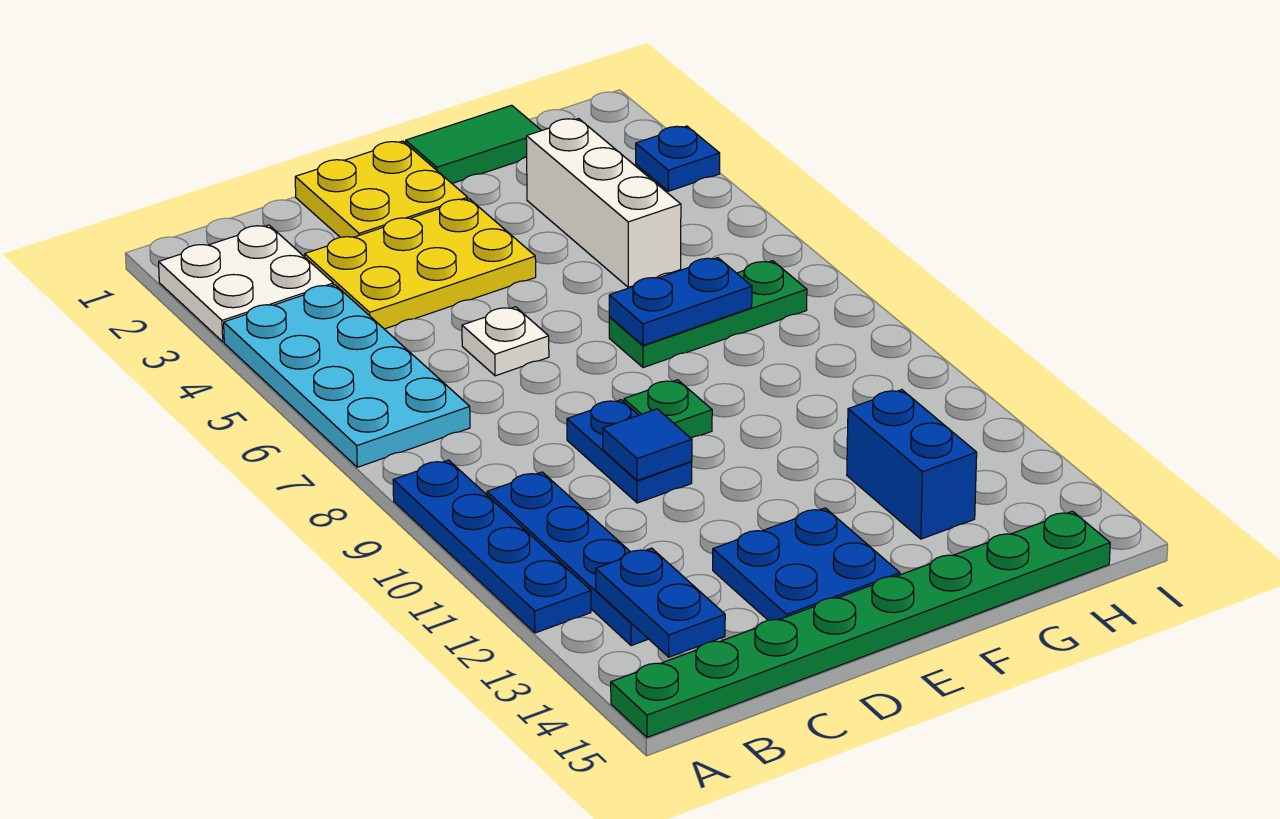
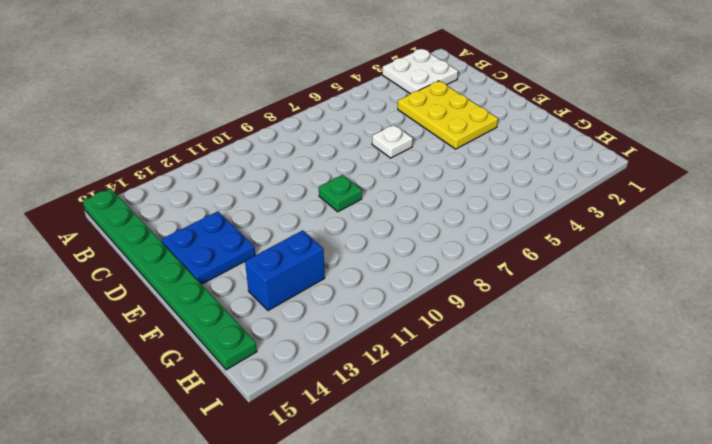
none -> cyan 2x4 plate [224,285,470,467]
none -> blue 1x4 plate [393,460,591,633]
none -> blue 1x4 plate [487,472,648,646]

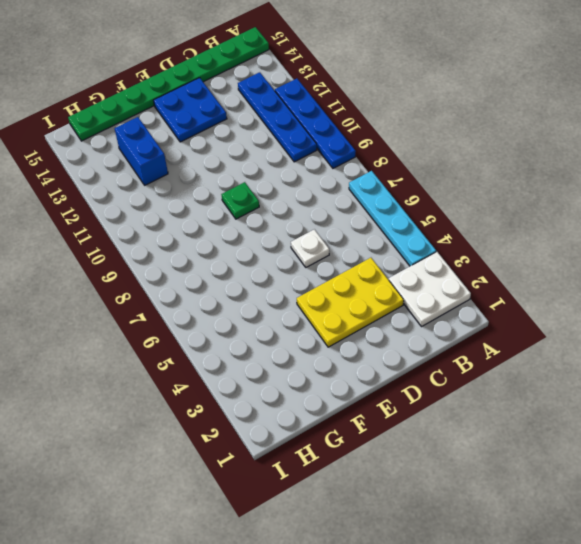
cyan 1x4 plate [349,171,436,266] -> cyan 2x4 plate [224,285,470,467]
none -> yellow 2x2 plate [295,141,468,237]
none -> blue 1x2 plate [567,400,692,503]
none -> green 1x2 tile [406,105,542,183]

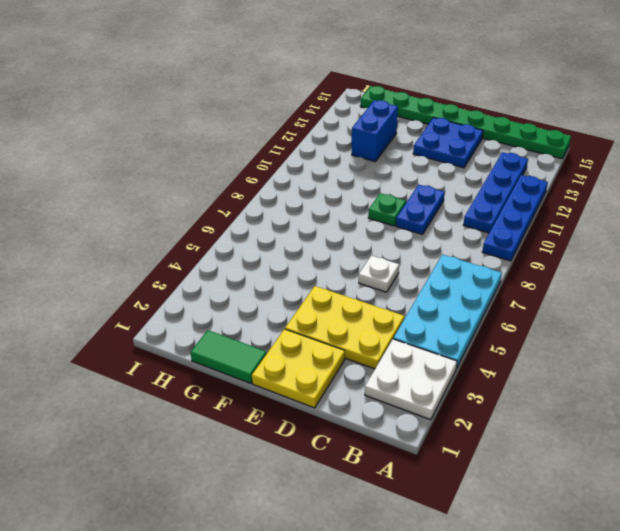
none -> green 1x3 plate [609,261,807,368]
none -> white 1x3 brick [526,119,681,287]
none -> blue 1x1 plate [636,126,720,191]

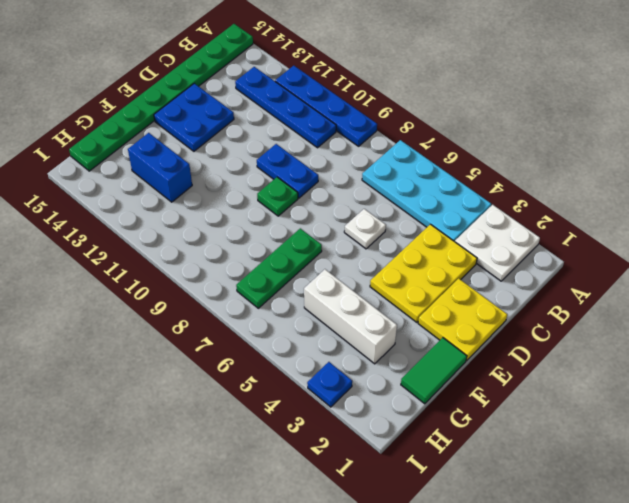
none -> blue 1x2 plate [596,548,725,657]
none -> blue 1x1 tile [603,409,692,480]
none -> blue 1x2 plate [609,258,752,345]

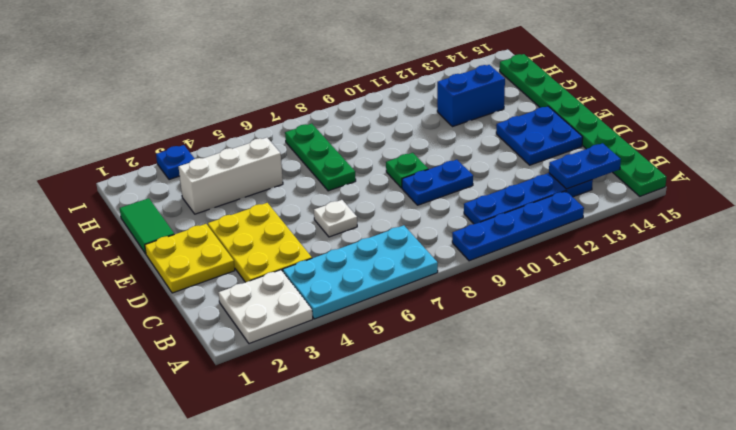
none -> blue 1x1 tile [603,409,692,480]
none -> blue 1x2 plate [609,258,752,345]

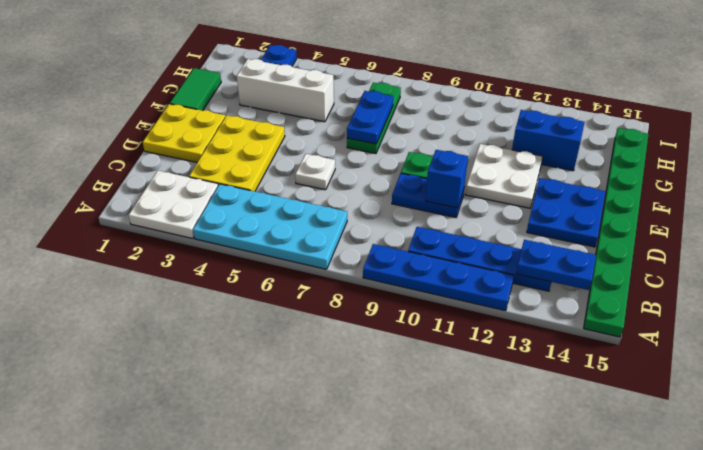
blue 1x1 brick [426,150,468,208] -> blue 1x1 tile [603,409,692,480]
white 2x2 plate [465,144,543,208] -> none

